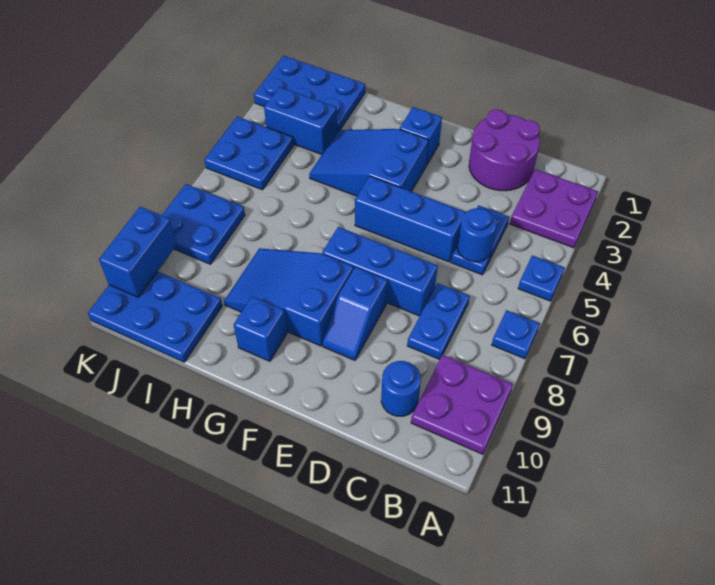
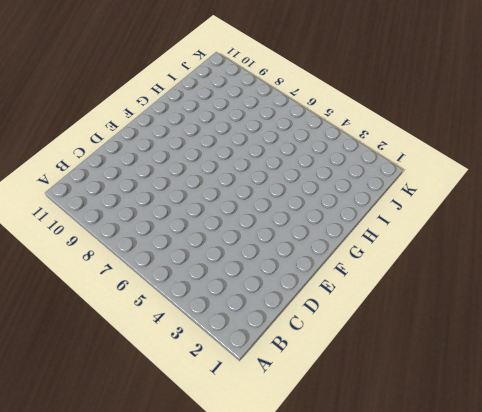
none -> purple 2x2 plate [510,169,598,248]
none -> blue 1x1 plate [518,255,564,301]
none -> blue 1x1 plate [492,310,540,359]

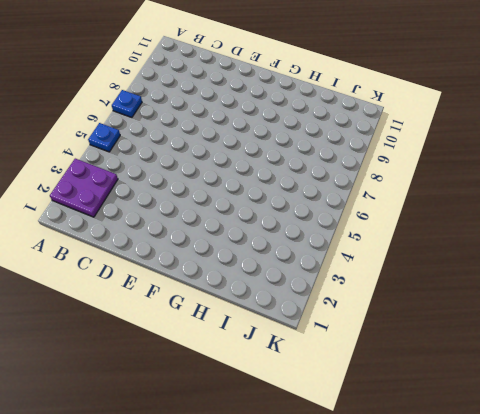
none -> purple 2x2 plate [411,355,513,454]
none -> purple 2x2 round brick [469,109,540,191]
none -> blue 1x2 plate [451,205,509,275]

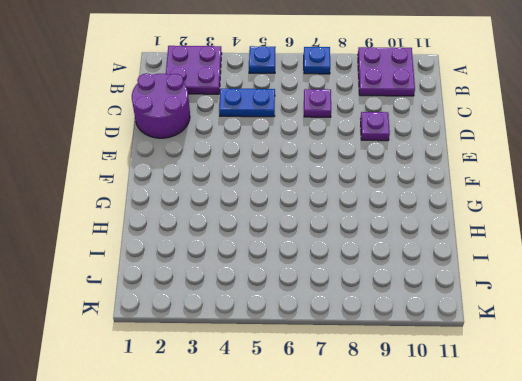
purple 1x1 plate [304,89,331,117] -> blue 1x2 plate [407,283,470,360]
purple 1x1 plate [361,112,390,141] -> none
none -> blue 1x1 round brick [381,361,421,416]
none -> blue 1x3 brick [355,176,466,262]
none -> blue 1x3 brick [322,227,438,316]

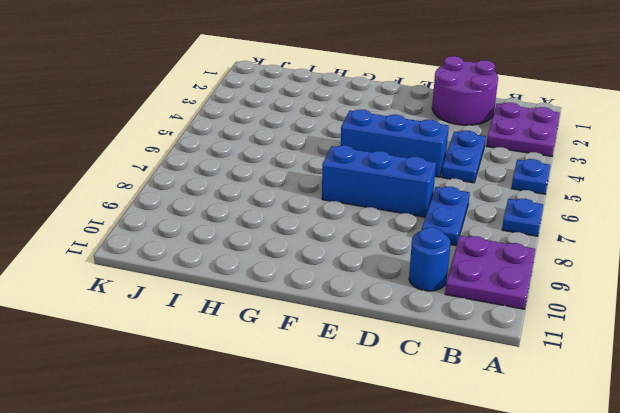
none -> blue 1x2 slope [323,267,388,360]
none -> blue 1x1 brick [400,107,442,165]
none -> blue 2x3 slope [309,129,429,196]

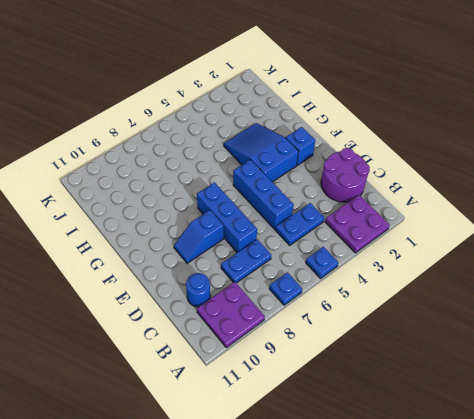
none -> blue 2x3 slope [224,248,353,346]
none -> blue 1x1 brick [234,297,287,361]
none -> blue 2x3 plate [254,56,365,131]

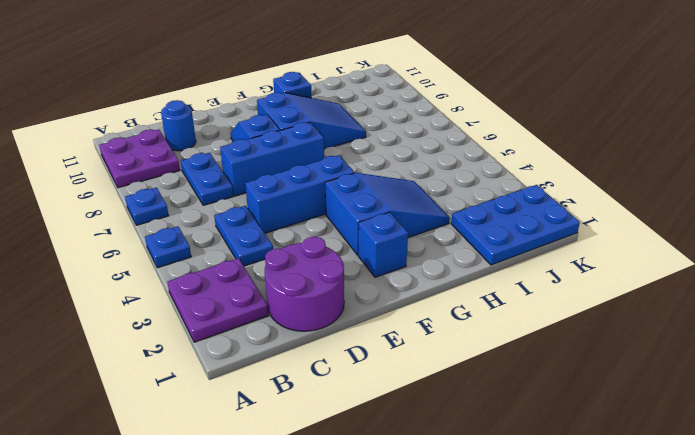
none -> blue 1x2 brick [264,87,337,155]
none -> blue 2x3 plate [88,272,222,362]
none -> blue 2x2 plate [205,117,294,190]

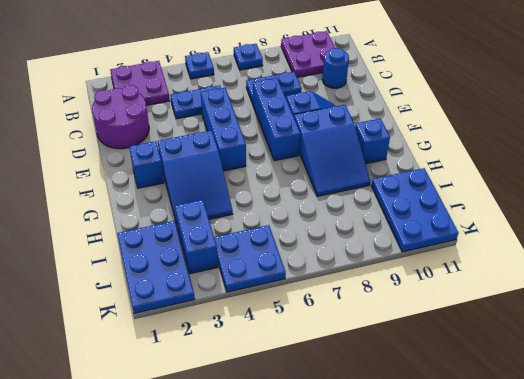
none -> blue 2x2 plate [162,184,245,264]
none -> blue 1x1 round brick [458,208,497,262]
none -> blue 1x2 brick [99,207,177,297]

